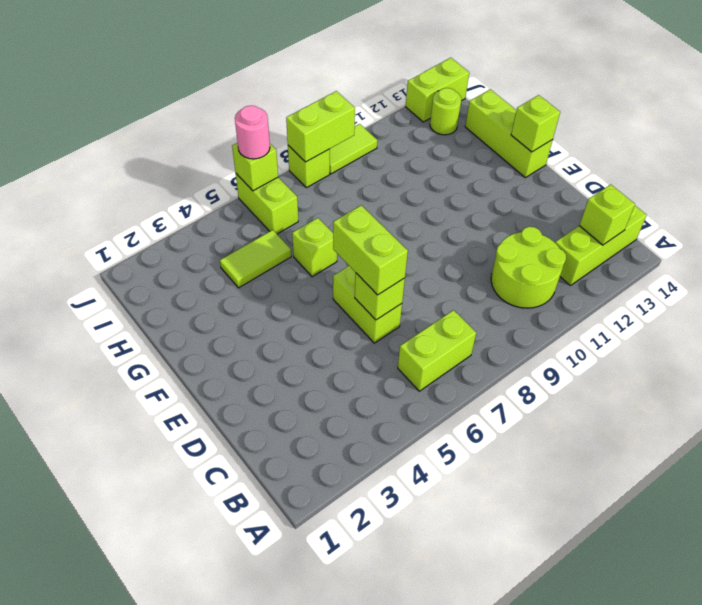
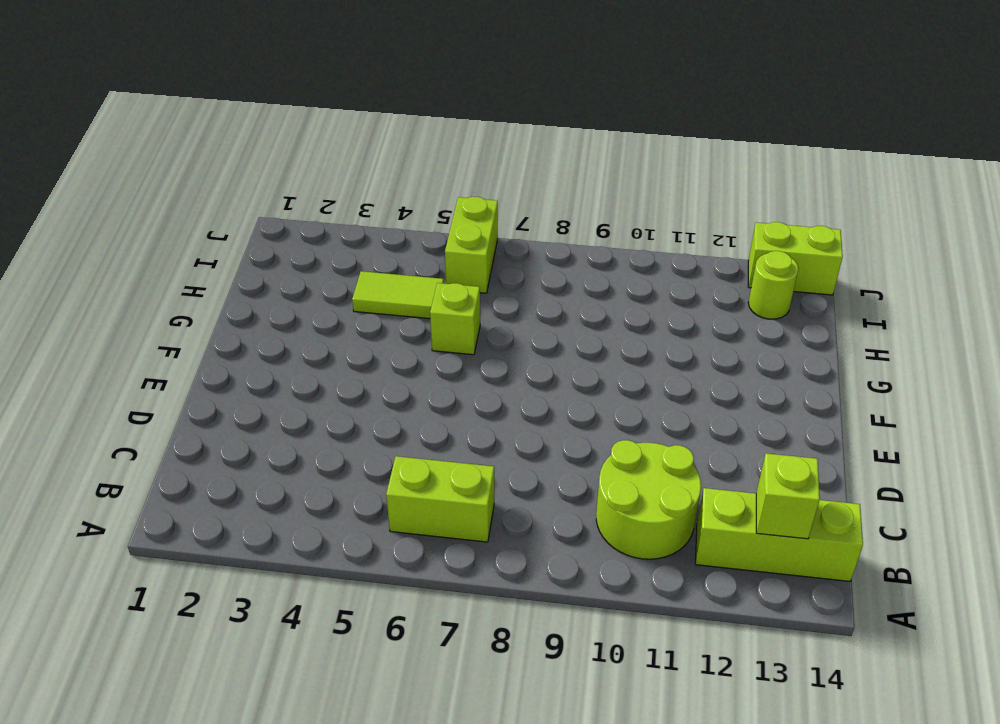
none -> lime 1x2 brick [333,266,402,343]
none -> lime 1x3 brick [465,89,553,178]
none -> lime 1x1 brick [288,145,330,188]

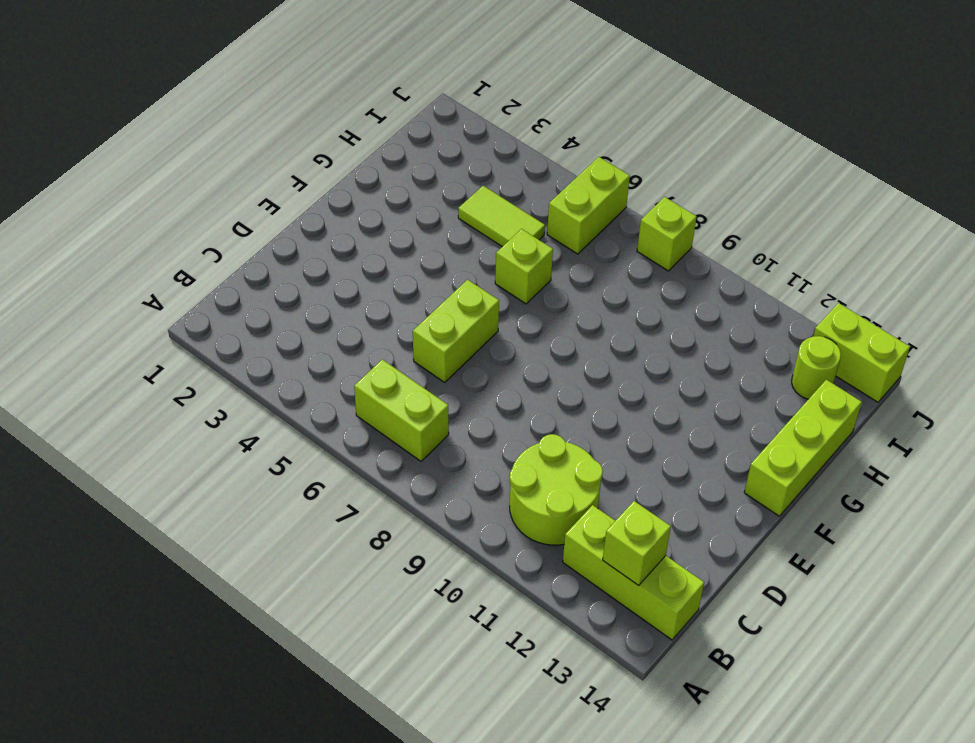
none -> lime 1x2 tile [330,124,377,174]
none -> lime 1x1 brick [355,273,405,320]
none -> lime 1x1 brick [511,95,560,152]

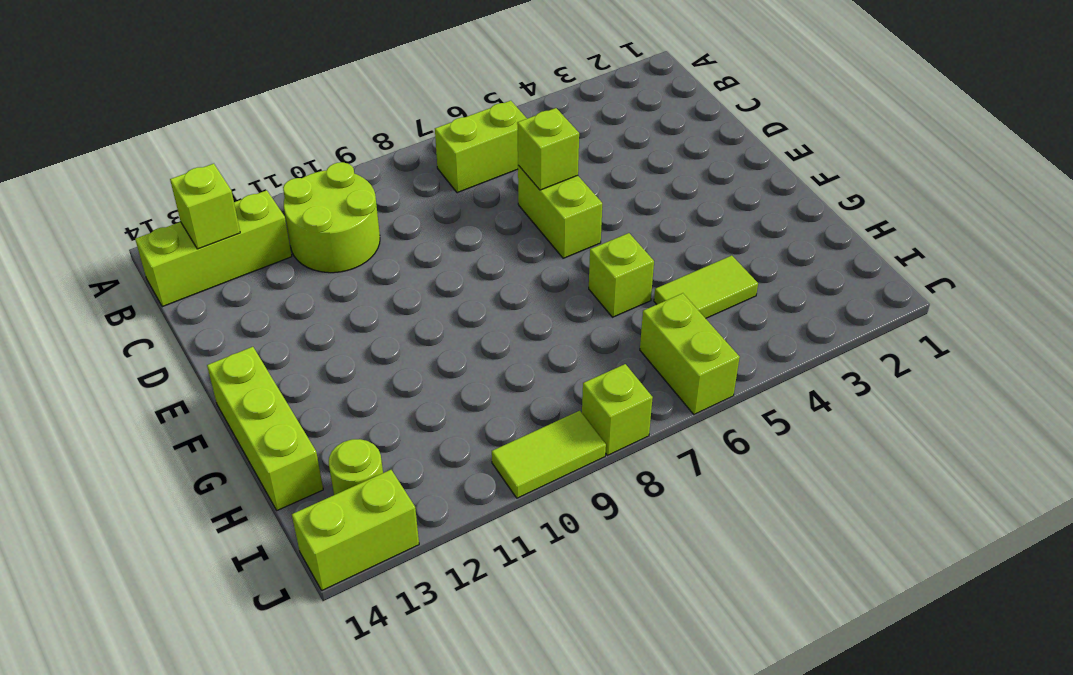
none -> lime 1x1 brick [511,95,560,152]
none -> lime 1x1 brick [232,143,278,191]
none -> lime 1x2 brick [286,91,355,162]

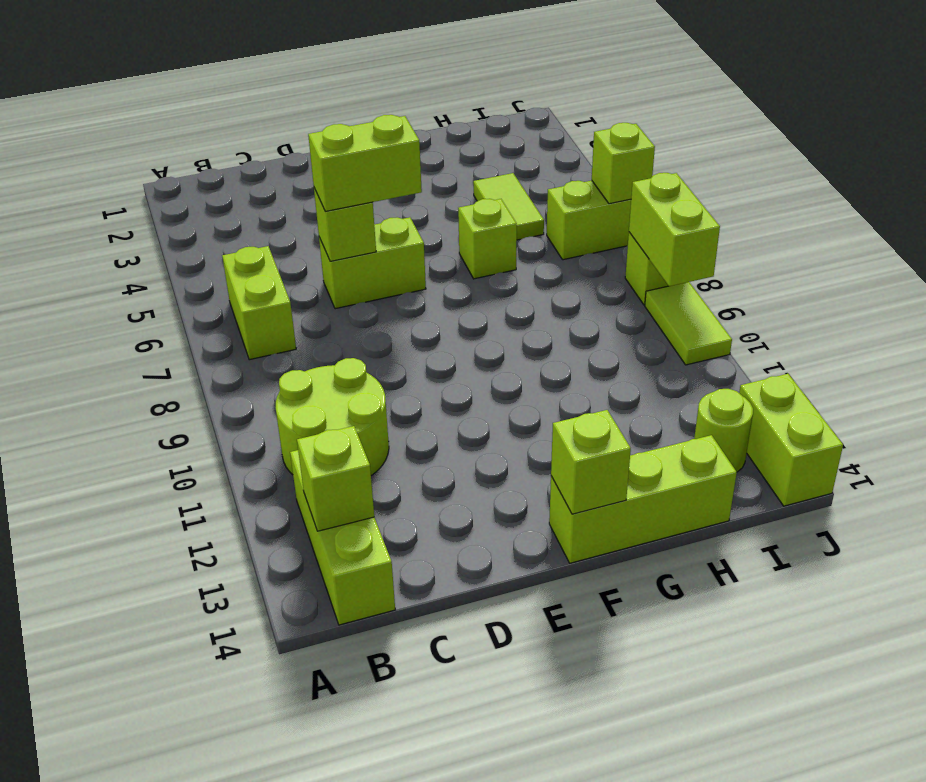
none -> pink 1x1 round brick [235,106,270,159]

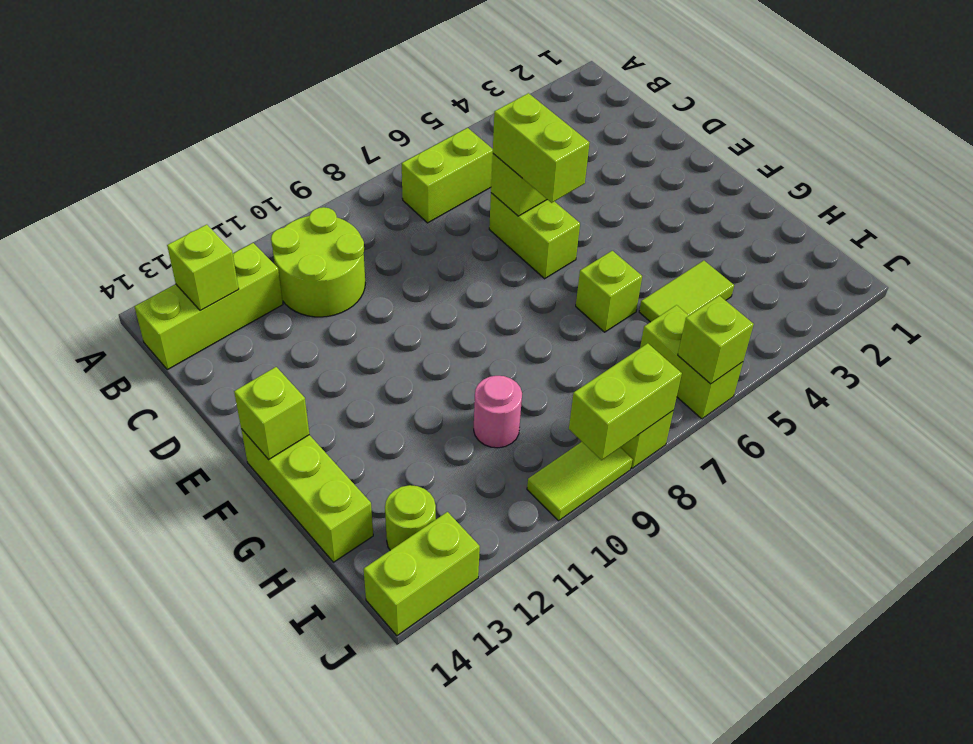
pink 1x1 round brick [474,376,522,448] -> pink 1x1 round brick moved to [235,106,270,159]

